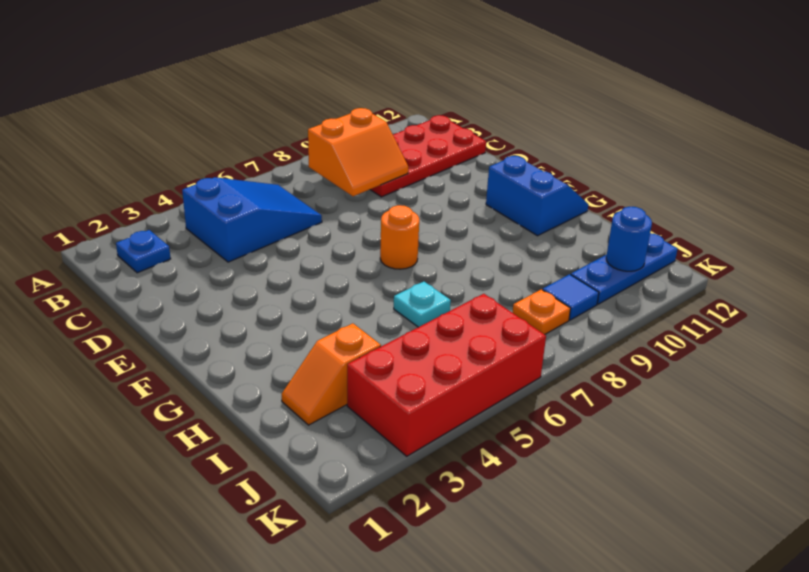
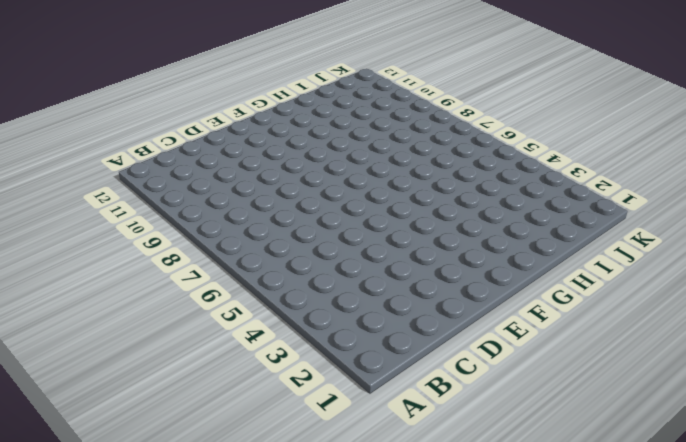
none -> blue 1x1 plate [116,230,171,273]
none -> blue 2x3 slope [182,177,322,262]
none -> red 2x4 plate [370,115,486,197]

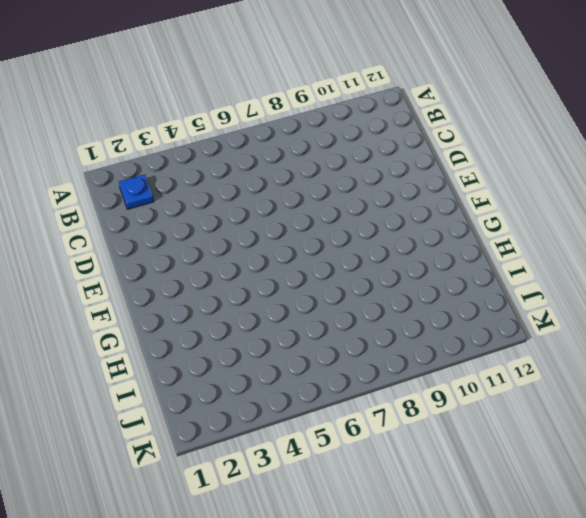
none -> blue 2x3 slope [182,177,322,262]
none -> red 2x4 plate [370,115,486,197]
none -> orange 1x1 round brick [380,205,419,269]

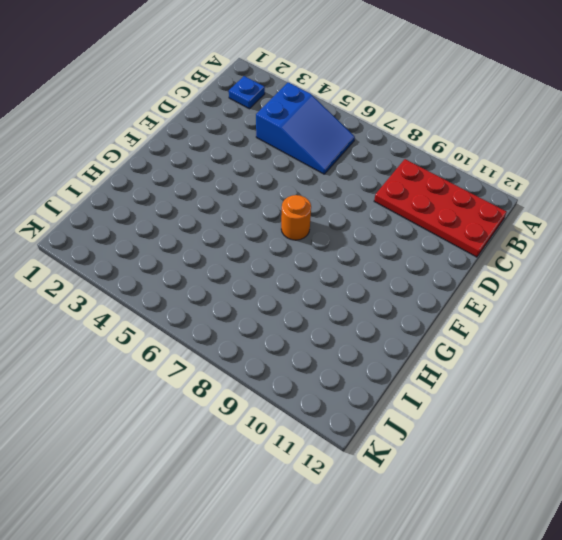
none -> blue 2x2 slope [486,156,588,236]
none -> cyan 1x1 plate [394,282,451,327]
none -> orange 1x2 slope [282,323,381,425]

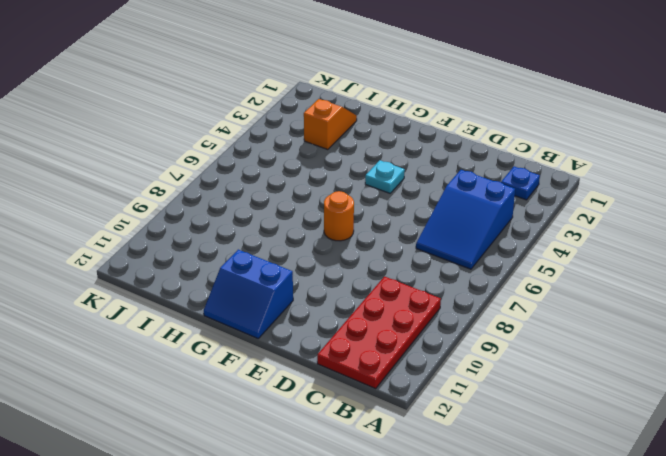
cyan 1x1 plate [365,160,405,193] -> cyan 1x1 plate moved to [394,282,451,327]
none -> red 2x4 brick [347,294,546,456]
none -> orange 1x1 plate [512,289,571,335]
none -> blue 1x1 tile [543,274,599,320]

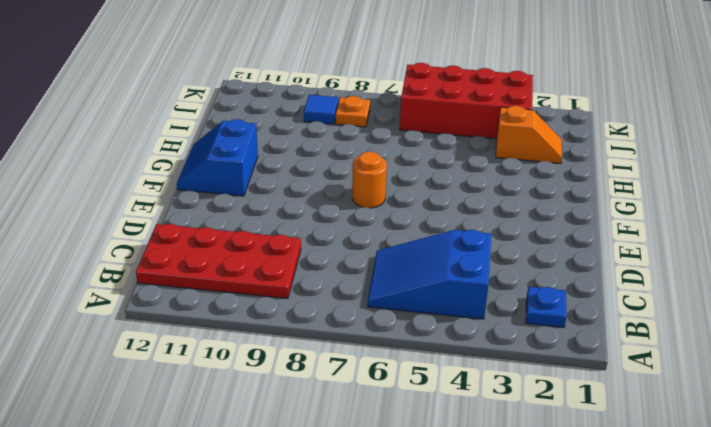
none -> cyan 1x1 plate [394,282,451,327]
none -> blue 1x3 plate [571,233,677,304]
none -> orange 2x2 slope [308,108,408,196]

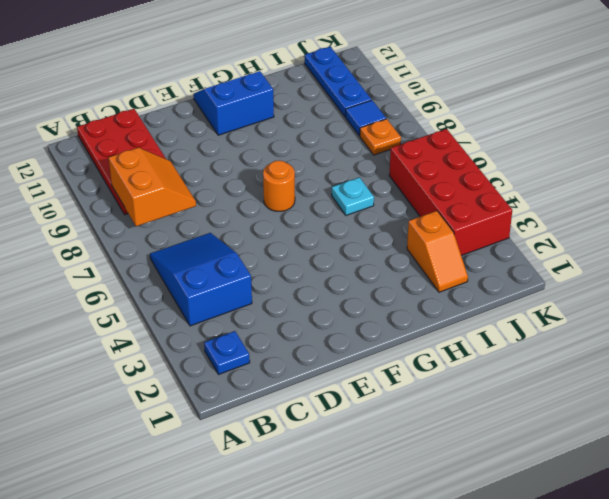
none -> blue 1x1 round brick [606,207,652,271]

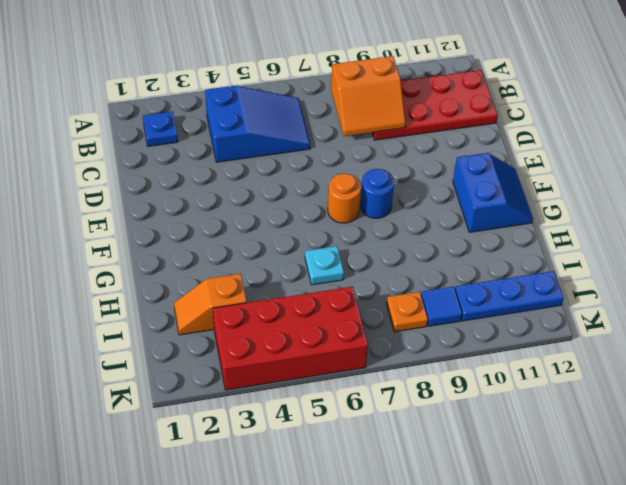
blue 1x1 round brick [360,169,394,218] -> blue 1x1 round brick moved to [606,207,652,271]

